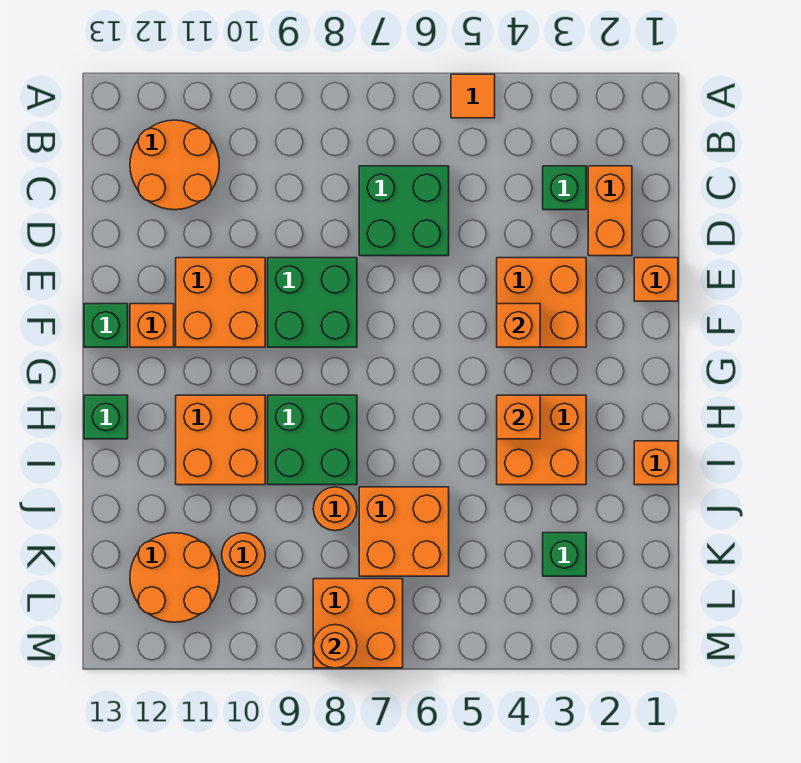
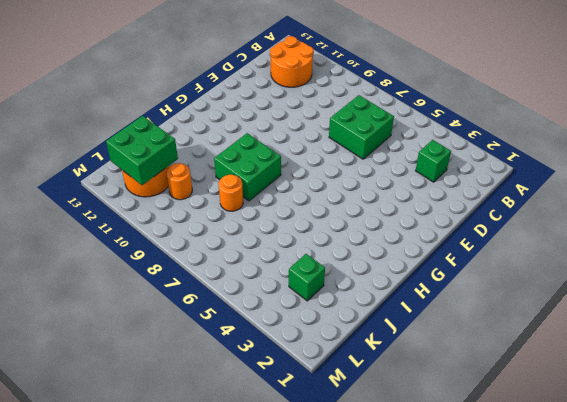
green 2x2 brick [106,116,178,185] -> green 2x2 brick moved to [268,258,357,347]
none -> orange 1x1 tile [451,74,495,118]
none -> orange 1x2 brick [588,166,632,256]
none -> orange 1x1 brick [634,258,678,301]

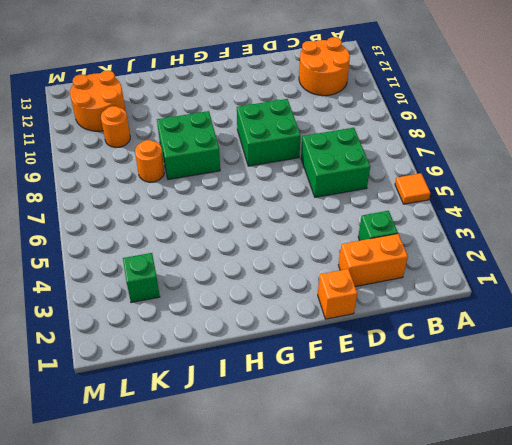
none -> orange 2x2 brick [497,258,586,347]
none -> orange 2x2 brick [176,258,265,347]
none -> orange 1x1 brick [130,304,174,347]

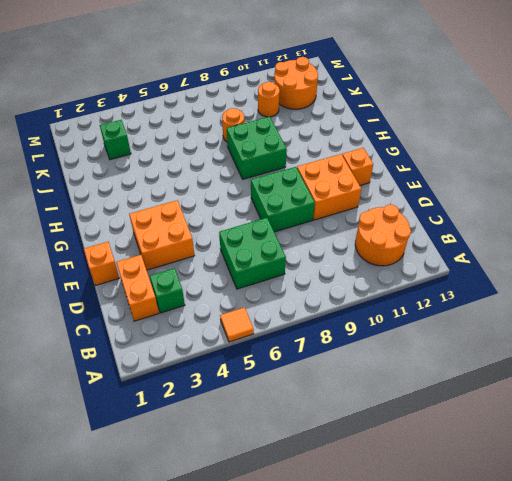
none -> green 1x1 brick [84,304,128,347]
none -> orange 2x2 brick [497,395,586,485]
none -> orange 2x2 brick [176,395,265,485]

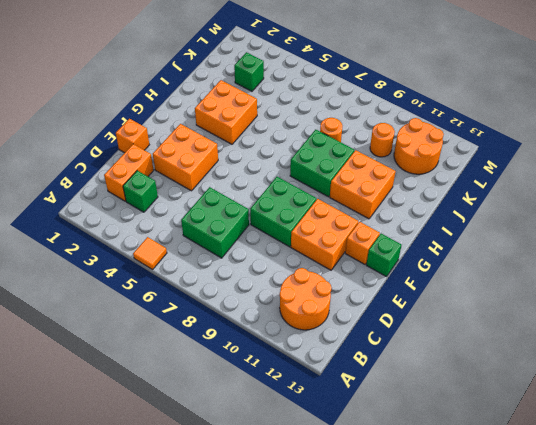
none -> green 1x1 brick [84,395,128,439]
none -> orange 1x1 brick [634,441,678,485]
none -> orange 2x2 brick [359,487,449,576]

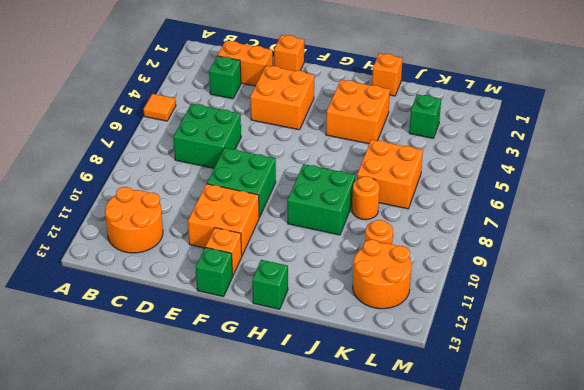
none -> orange 2x2 brick [176,395,265,485]
none -> orange 2x2 brick [313,579,403,668]
none -> orange 1x1 brick [497,304,540,347]

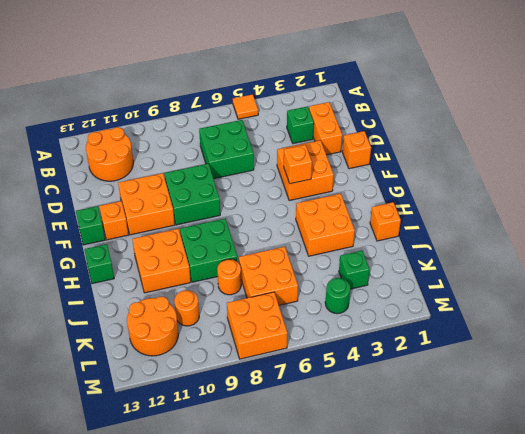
green 1x1 round brick [325,278,350,314] -> none
none -> orange 1x1 brick [497,395,540,439]
none -> orange 1x1 round brick [313,625,357,668]

